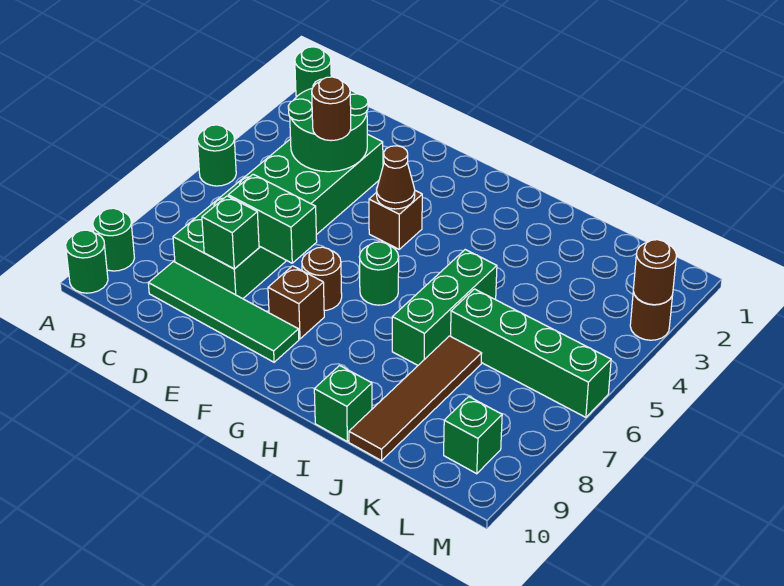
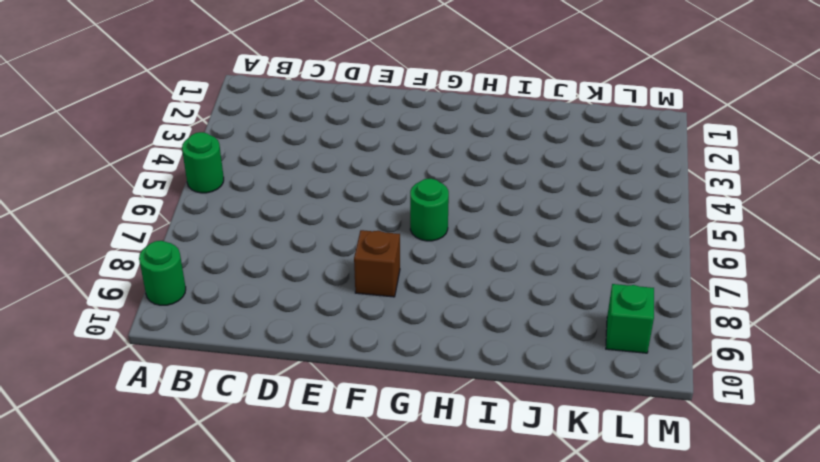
none -> green 1x1 round brick [295,47,331,97]
none -> green 1x1 round brick [66,230,108,293]
none -> green 2x6 brick [173,134,383,299]

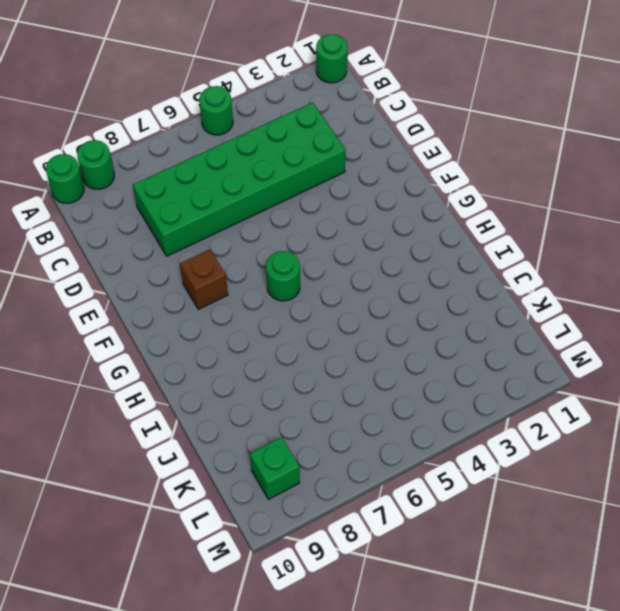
none -> green 1x4 tile [148,262,299,362]
none -> brown 1x1 brick [369,191,422,249]
none -> brown 1x1 round brick [302,247,342,310]

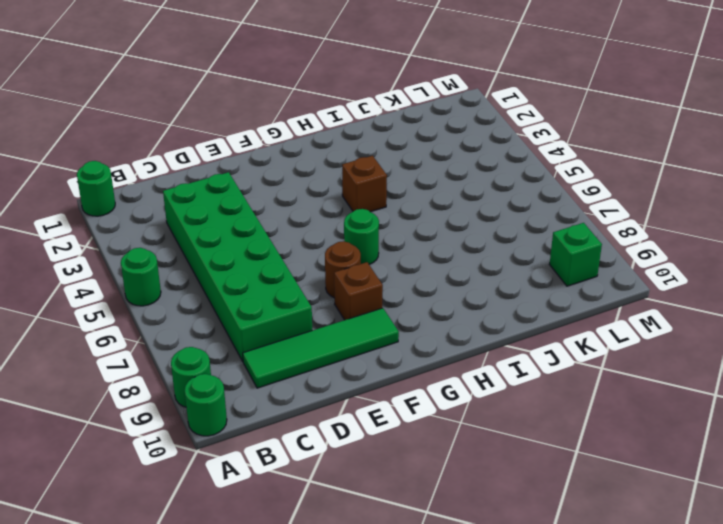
brown 1x1 brick [342,156,387,212] -> brown 1x1 brick moved to [369,191,422,249]
none -> green 1x3 brick [392,250,497,365]
none -> green 1x1 brick [314,365,372,441]
none -> green 1x4 brick [451,289,611,417]

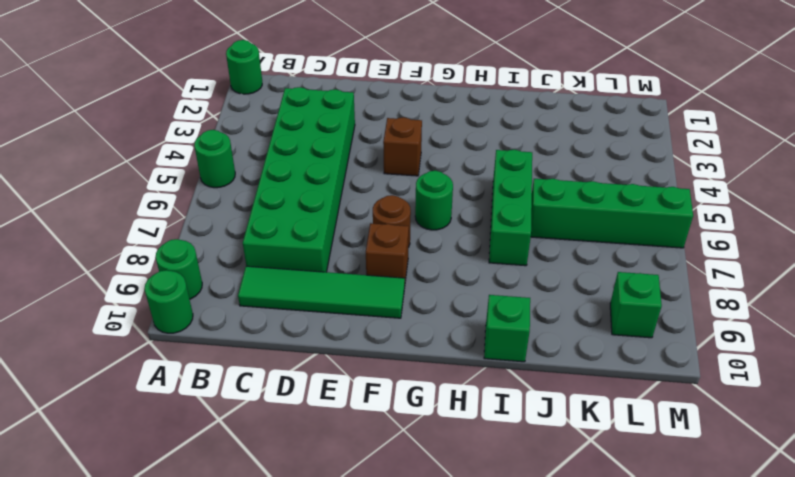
none -> brown 1x4 tile [349,336,482,461]
none -> brown 1x1 round brick [630,292,673,340]
none -> green 2x2 round brick [288,79,368,172]

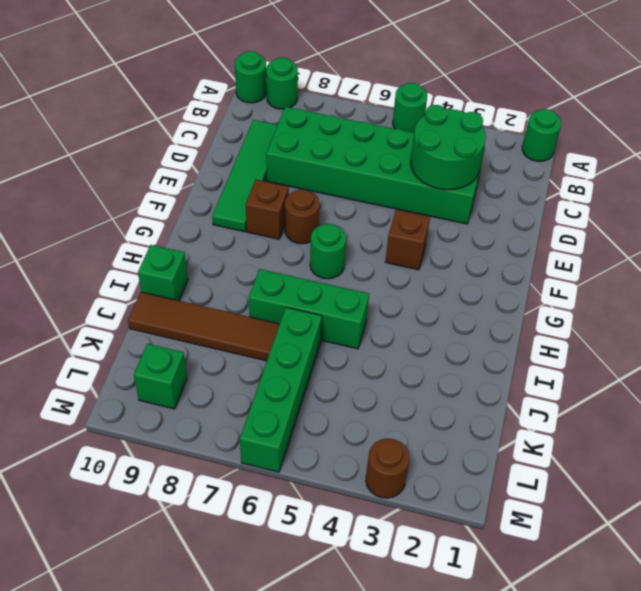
none -> green 1x2 brick [228,174,317,263]
none -> green 1x1 brick [202,196,259,269]
none -> brown 1x1 cone [377,146,415,209]

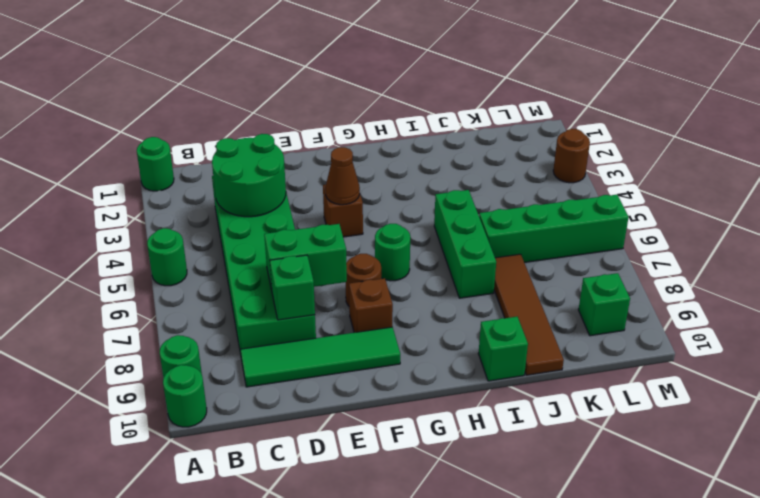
none -> brown 1x1 round brick [633,240,676,305]
none -> brown 1x1 round brick [312,77,351,141]

